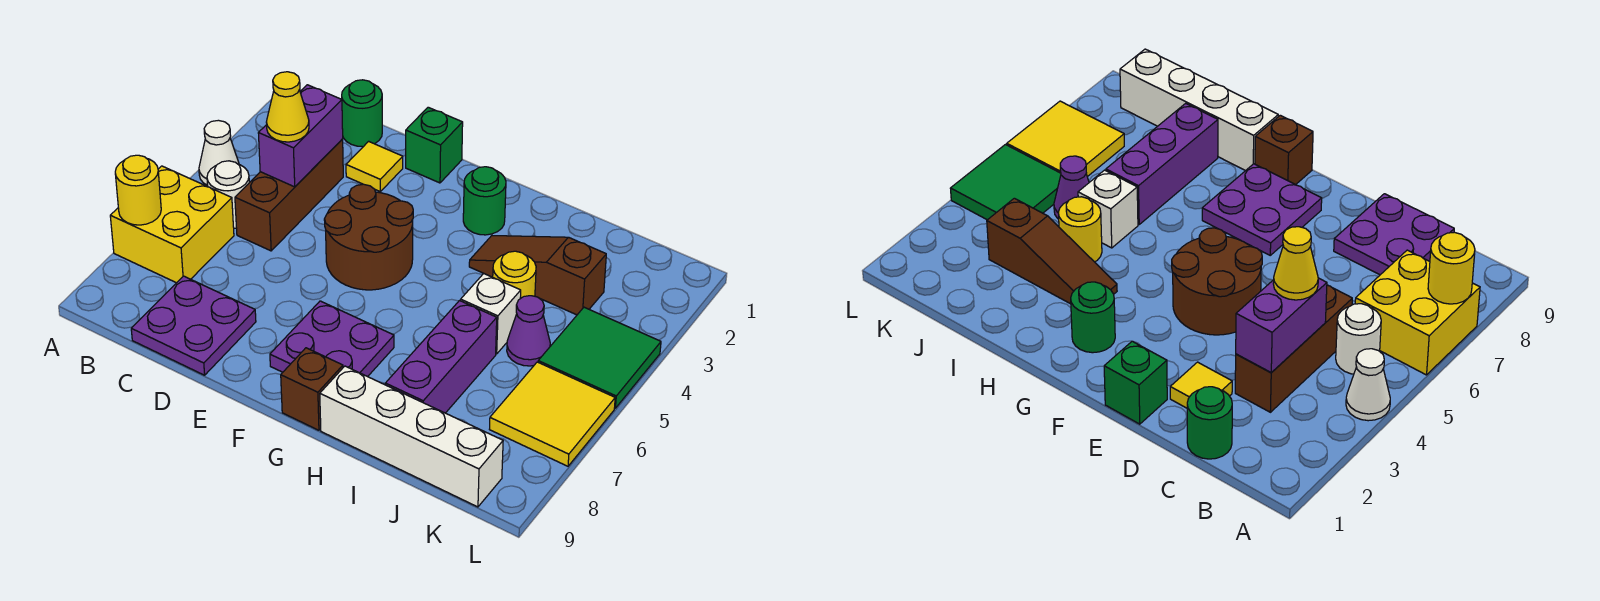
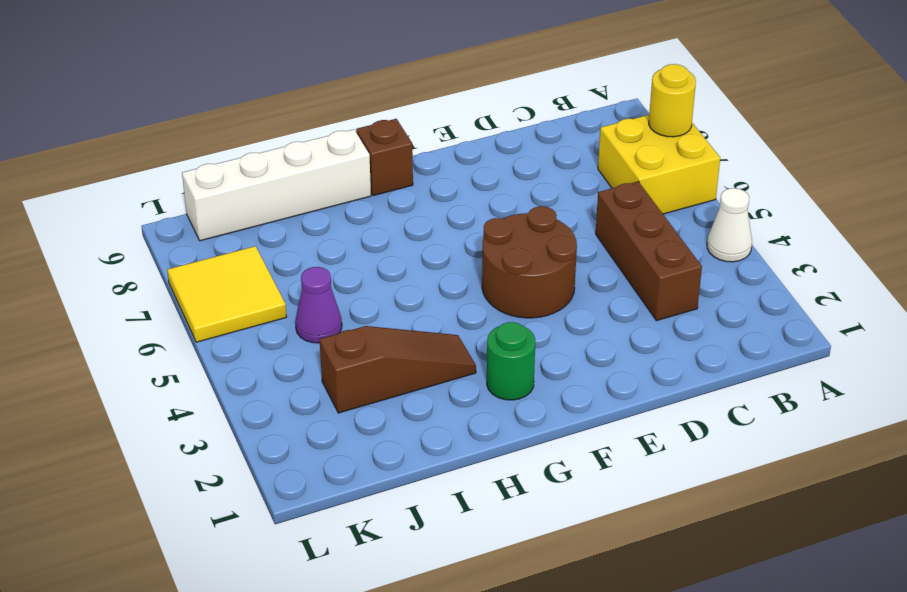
none -> white 1x1 round brick [207,161,249,228]
none -> green 1x1 round brick [342,80,382,147]
none -> purple 2x2 plate [131,276,256,375]

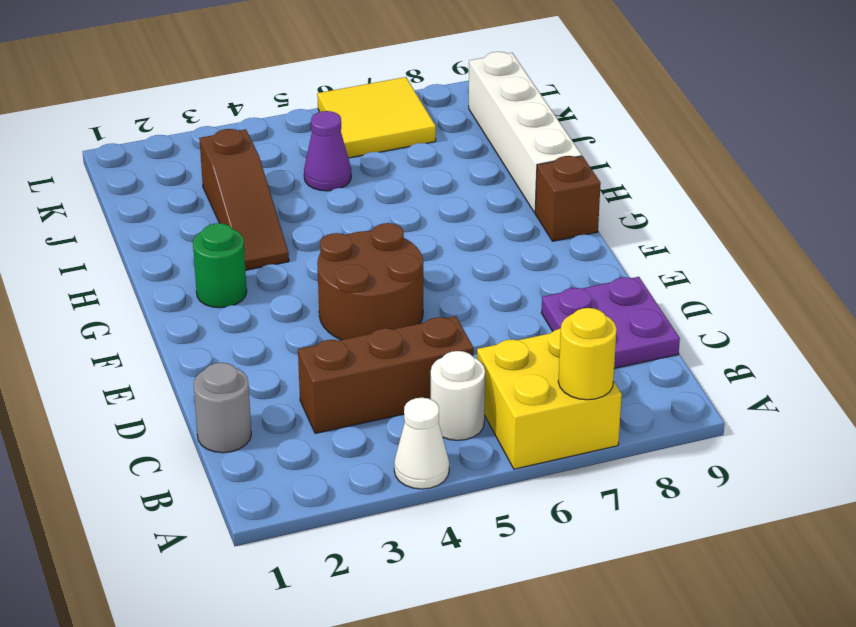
grey 1x1 round brick [193,363,251,453] -> green 1x1 round brick [342,80,382,147]
none -> yellow 1x1 tile [346,141,403,191]
none -> green 1x1 brick [406,107,463,183]
none -> purple 2x2 plate [270,301,394,377]

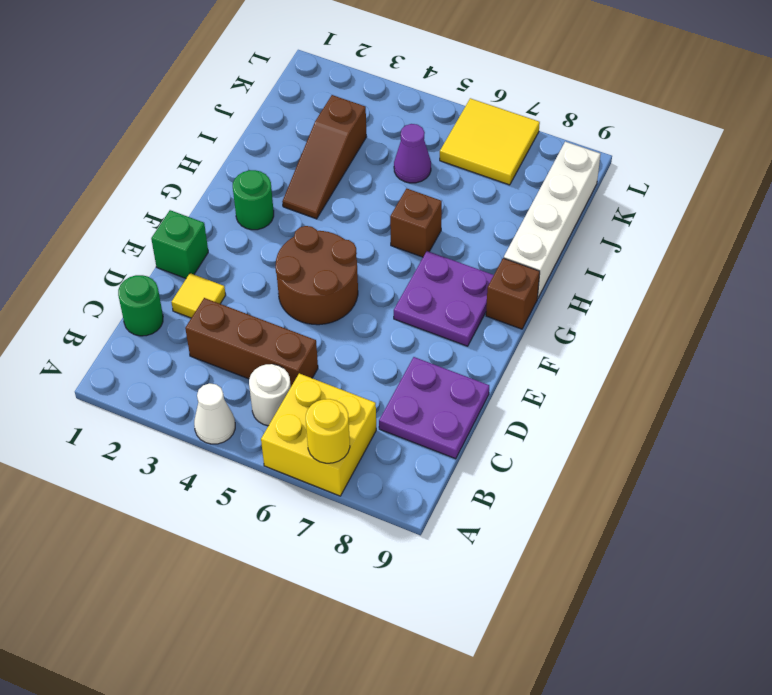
brown 1x1 brick [390,189,442,257] -> none
none -> yellow 1x1 round brick [493,251,536,299]
none -> white 1x1 brick [461,274,521,354]
none -> purple 1x3 brick [385,301,497,413]

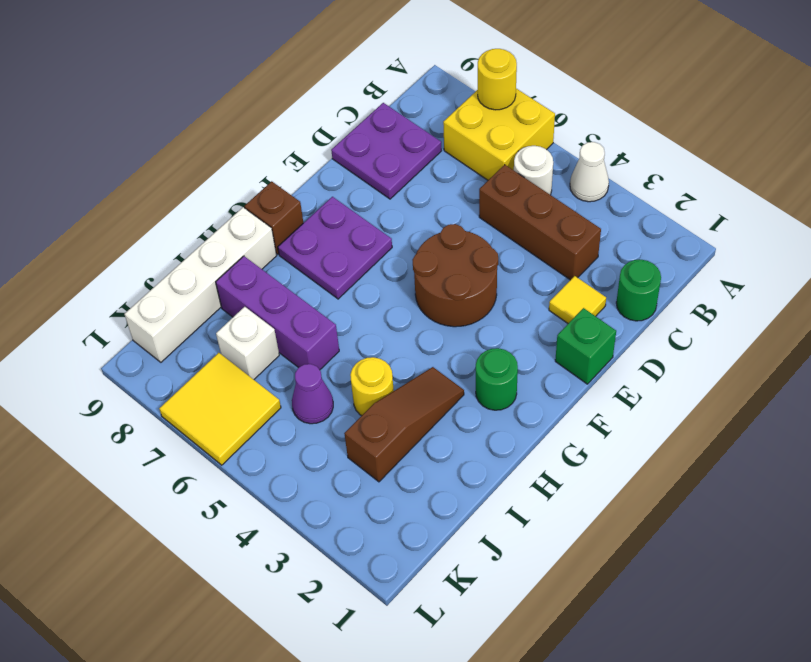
white 1x1 brick [216,307,279,380] -> white 1x1 brick moved to [461,274,521,354]
none -> green 2x2 tile [538,307,661,408]
none -> purple 1x2 brick [258,85,343,187]
none -> yellow 1x1 cone [266,72,309,142]

